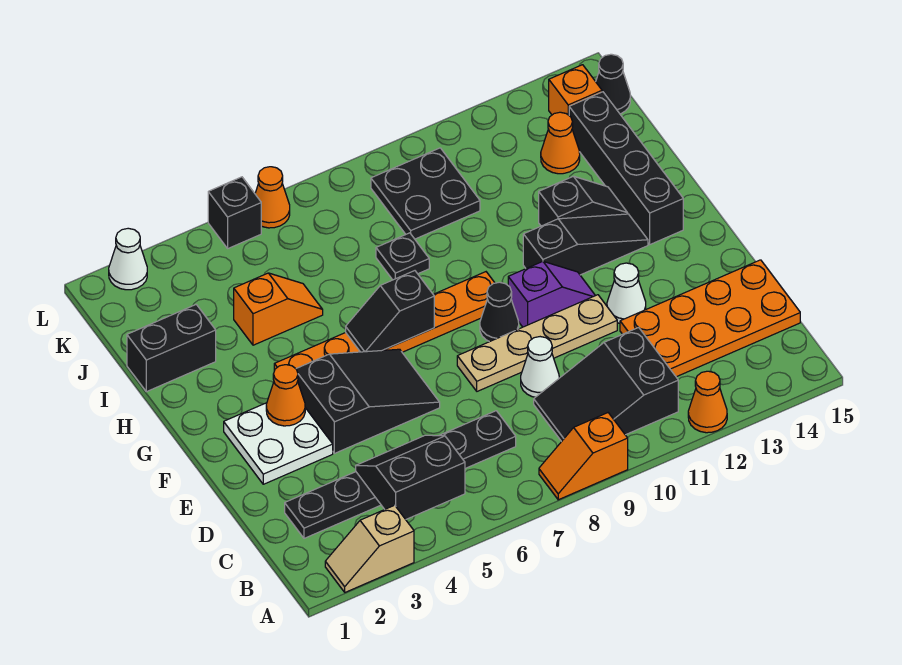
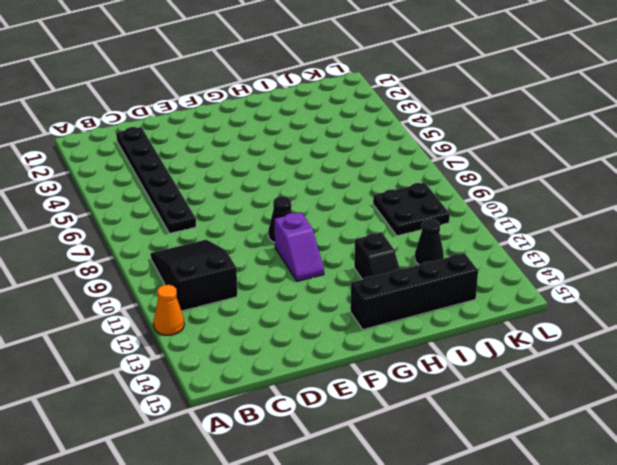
black 1x1 cone [415,219,444,265] -> black 1x1 cone moved to [596,54,630,114]
none -> tan 1x2 slope [325,505,414,592]
none -> orange 1x2 slope [539,413,628,500]
none -> orange 2x4 plate [620,260,800,377]
none -> white 1x1 cone [521,337,559,397]

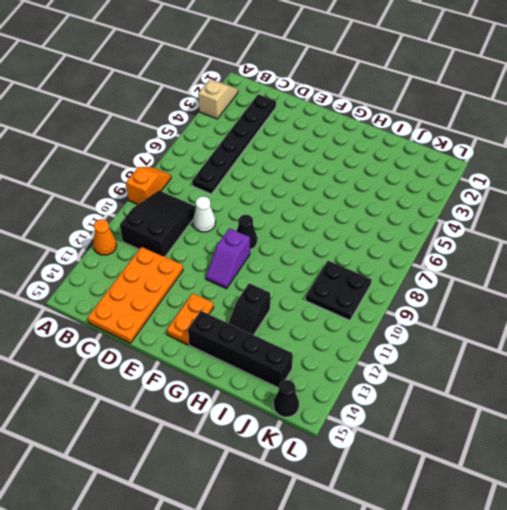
orange 1x2 plate [167,293,214,345] -> none
none -> white 2x2 plate [224,403,333,484]
none -> black 2x3 slope [296,349,440,453]
none -> tan 1x4 plate [457,295,617,391]
none -> white 1x1 cone [607,263,646,323]

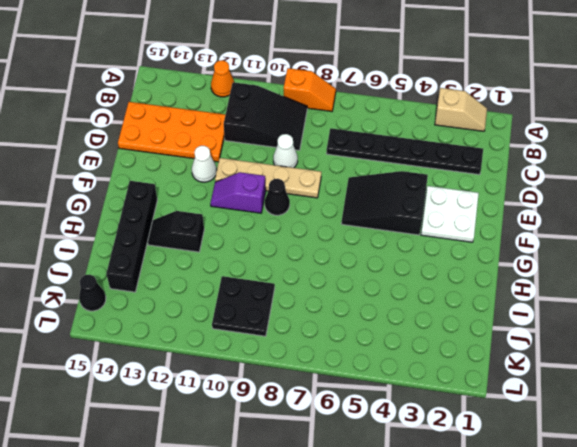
none -> orange 1x6 plate [274,272,495,371]
none -> black 1x3 slope [523,214,648,275]
none -> black 1x2 brick [127,305,216,392]
none -> orange 1x2 slope [234,273,323,345]

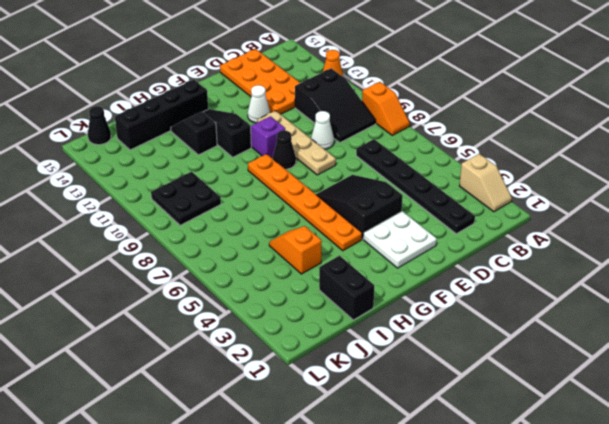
none -> black 1x1 plate [376,233,429,280]
none -> orange 1x1 cone [541,112,580,174]
none -> orange 1x1 brick [549,65,602,115]
none -> white 1x1 cone [109,228,147,290]

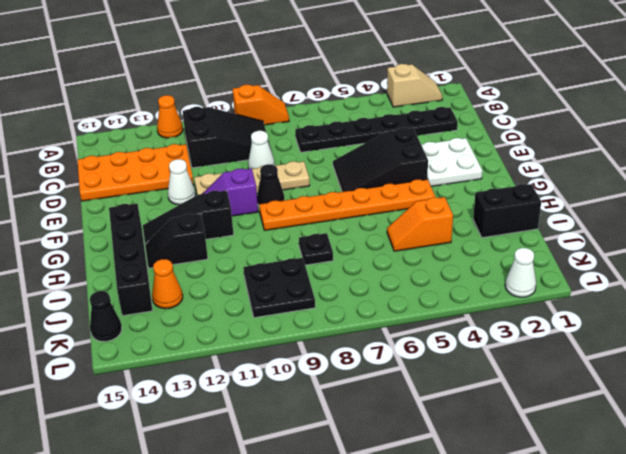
none -> orange 1x1 brick [549,65,602,115]
none -> black 1x1 brick [208,177,261,248]
none -> orange 1x1 cone [255,167,290,228]
none -> black 2x2 slope [356,435,465,519]

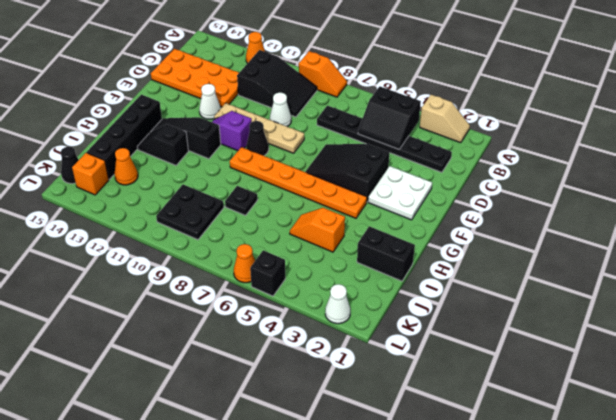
none -> orange 1x1 cone [266,365,305,426]
none -> black 1x2 slope [346,271,434,352]

